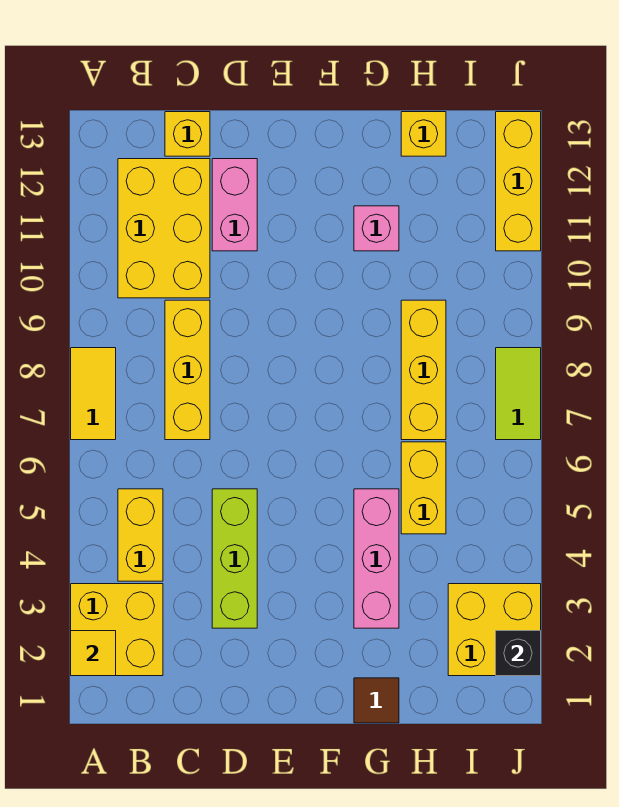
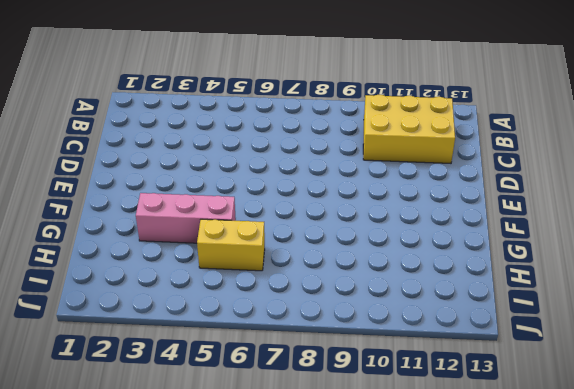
none -> yellow 2x2 brick [71,584,163,676]
none -> yellow 1x2 tile [71,348,116,440]
none -> yellow 1x2 brick [118,489,163,581]

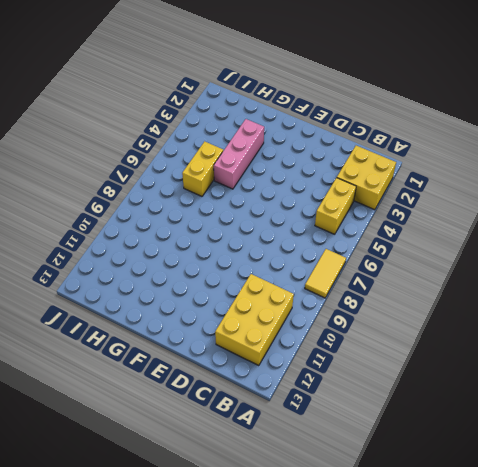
none -> yellow 1x3 brick [165,300,210,440]
none -> yellow 1x1 brick [165,112,210,156]
none -> lime 1x3 brick [212,489,257,628]

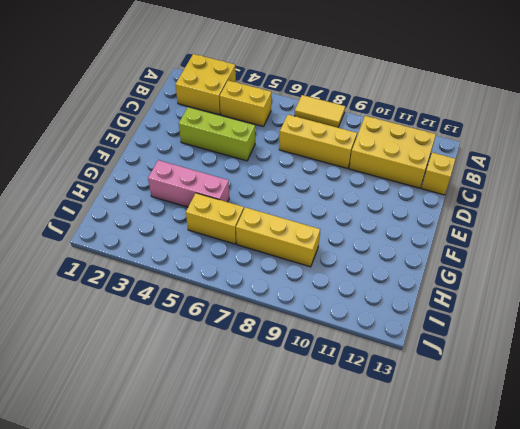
none -> pink 1x2 brick [212,159,257,251]
none -> brown 1x1 tile [354,678,399,723]
none -> pink 1x1 brick [354,206,399,251]

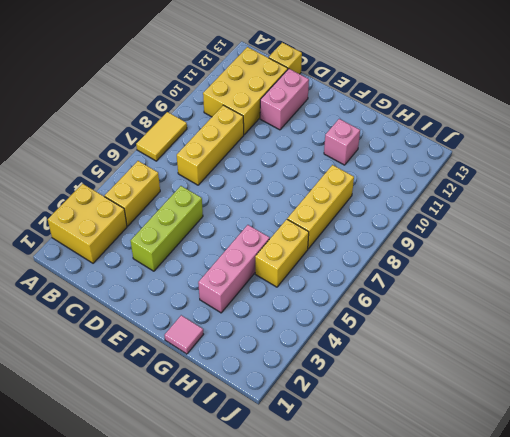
pink 1x1 tile [164,315,204,354] -> brown 1x1 tile [354,678,399,723]
none -> yellow 1x1 brick [401,112,446,156]
none -> yellow 2x2 brick [448,584,541,676]
none -> lime 1x2 tile [496,348,541,440]

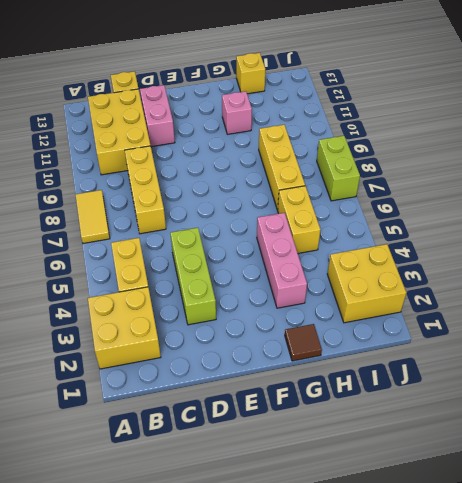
lime 1x2 brick [317,136,360,201] -> lime 1x2 tile [496,348,541,440]
none -> yellow 1x3 brick [496,112,541,251]
none -> yellow 1x1 tile [71,631,116,676]
none -> black 1x1 brick [496,631,541,676]

